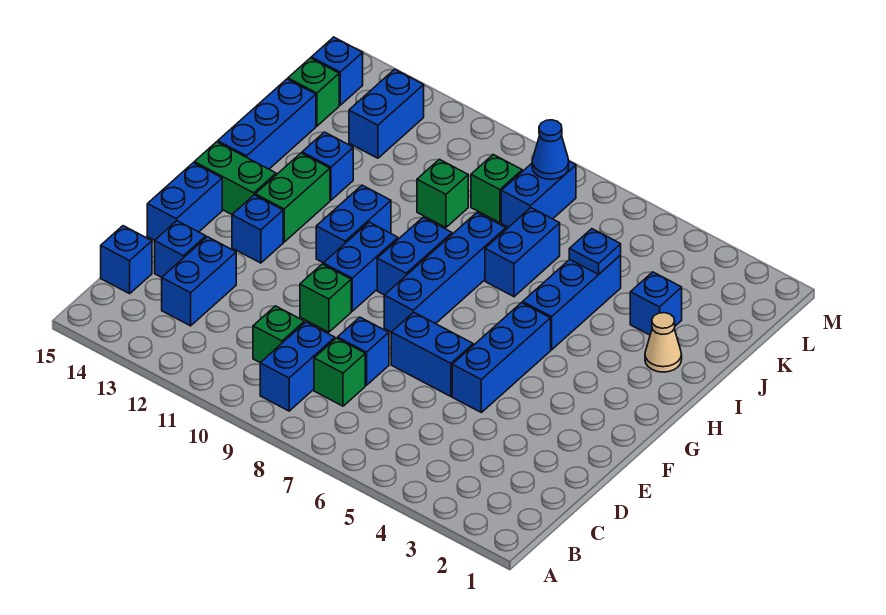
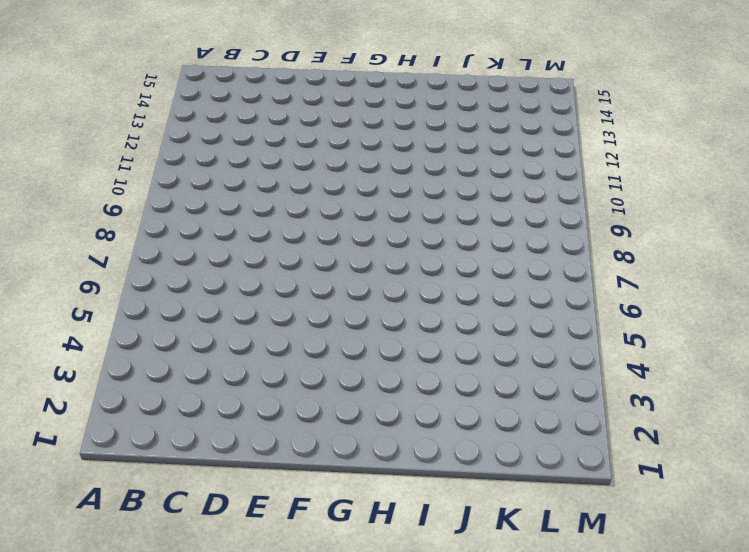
none -> blue 1x2 brick [260,322,335,411]
none -> green 1x1 brick [314,338,365,406]
none -> green 1x1 brick [253,306,304,363]
none -> blue 1x2 brick [162,237,236,326]

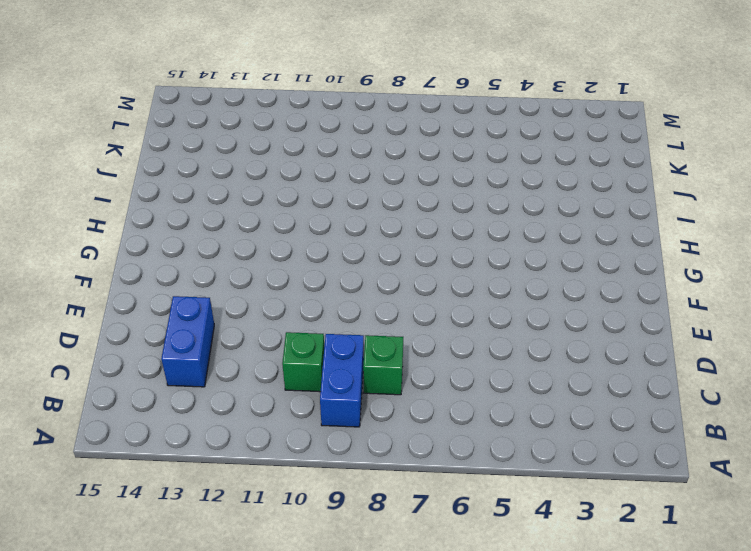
none -> blue 1x1 brick [101,226,152,294]
none -> blue 1x1 brick [338,317,389,385]
none -> blue 1x1 brick [155,221,206,277]
none -> blue 1x3 brick [452,303,551,412]

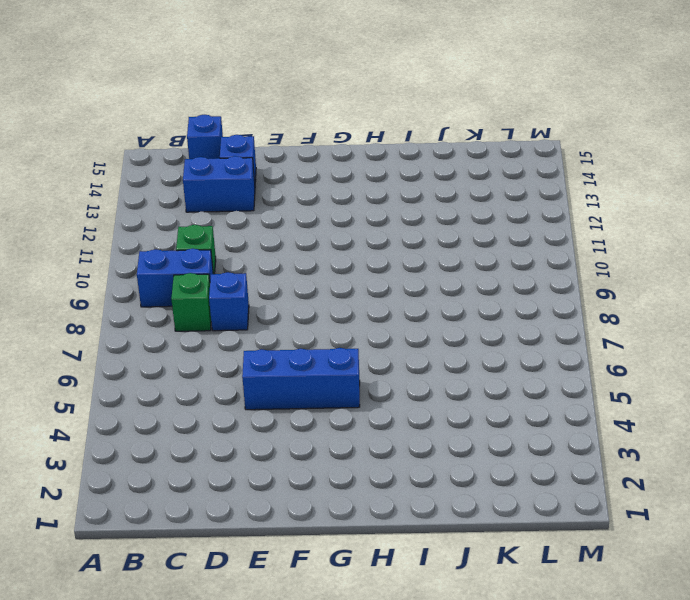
none -> blue 1x2 brick [391,312,473,396]
none -> green 1x1 brick [300,264,351,332]
none -> blue 1x2 brick [147,163,222,240]
none -> blue 1x4 brick [384,213,506,332]

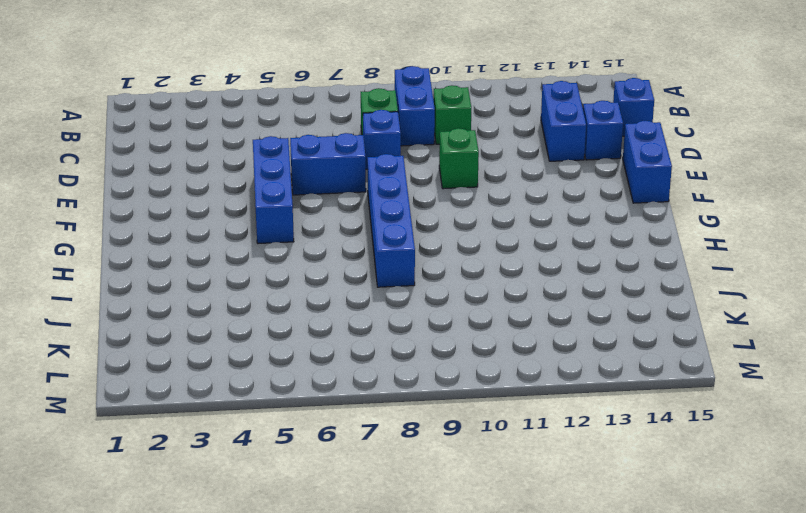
none -> blue 1x2 brick [323,222,398,311]
none -> blue 1x1 brick [232,195,283,263]
none -> blue 1x2 brick [377,217,452,295]
none -> blue 1x2 brick [316,185,391,263]

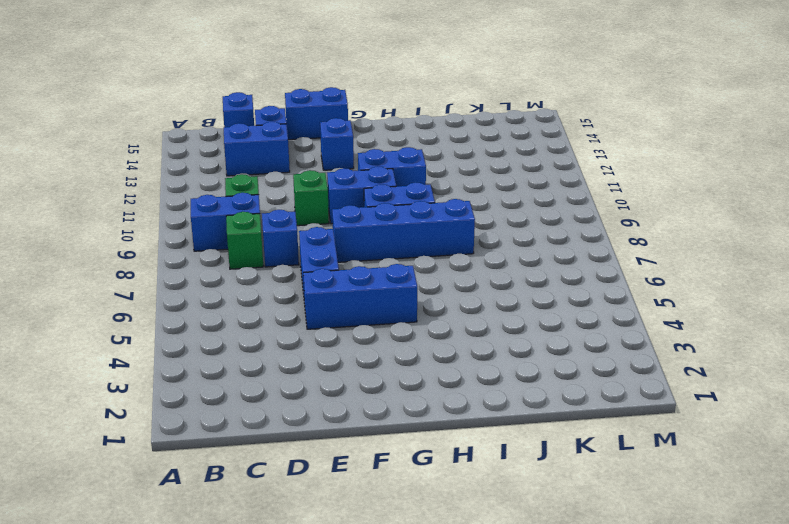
none -> green 1x2 brick [255,153,330,242]
none -> green 1x2 brick [194,142,276,214]
none -> blue 1x3 brick [523,255,621,350]
none -> blue 1x3 brick [218,79,316,169]

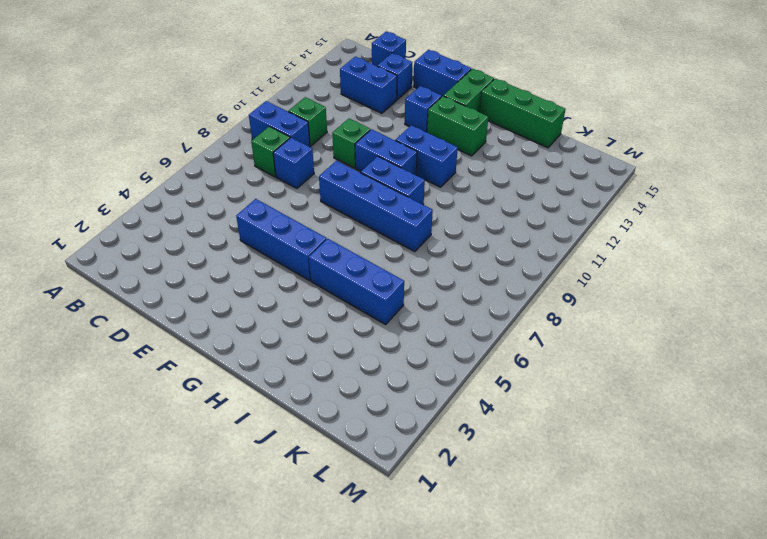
green 1x3 brick [480,79,565,148] -> blue 1x3 brick [218,79,316,169]
none -> blue 1x2 brick [391,312,473,396]
none -> tan 1x1 cone [645,313,682,372]
none -> blue 1x2 brick [485,208,560,297]
none -> blue 1x1 brick [302,132,353,200]

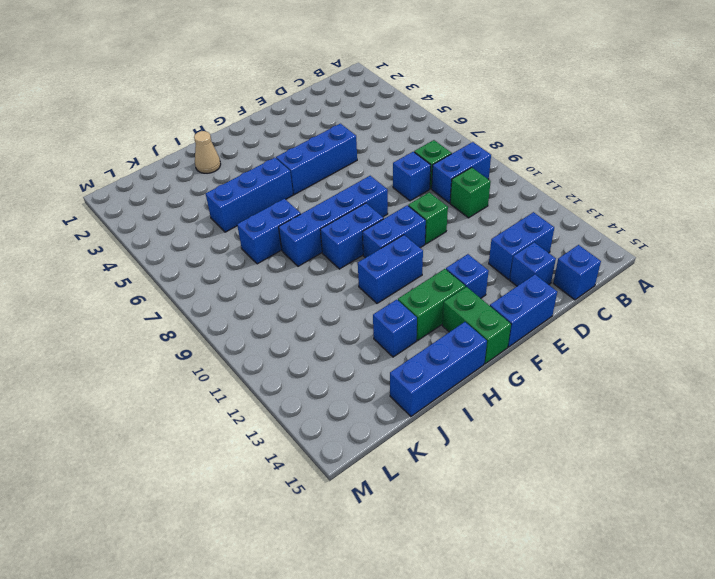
none -> blue 1x2 brick [391,312,473,396]
none -> blue 1x1 brick [630,272,682,335]
none -> green 1x1 brick [417,159,468,227]
none -> blue 1x2 brick [501,161,576,227]

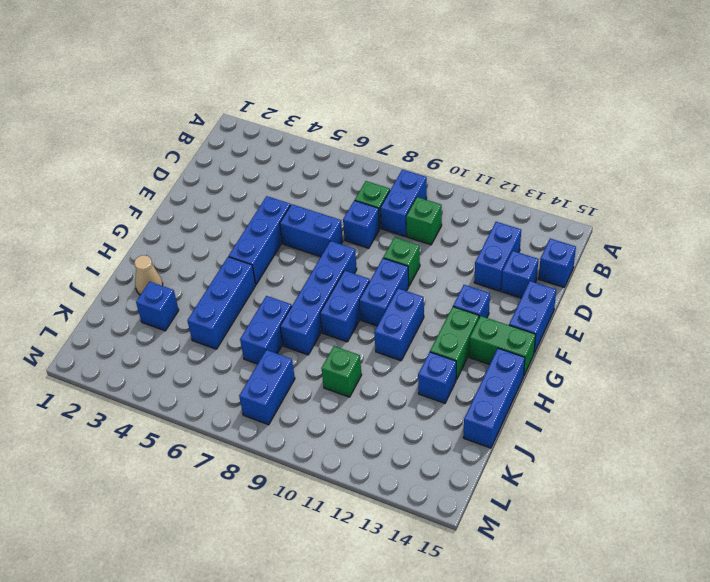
none -> green 1x1 brick [471,155,522,223]
none -> blue 1x2 brick [349,69,424,158]
none -> green 1x1 brick [288,58,339,126]
none -> blue 1x1 brick [311,37,363,105]

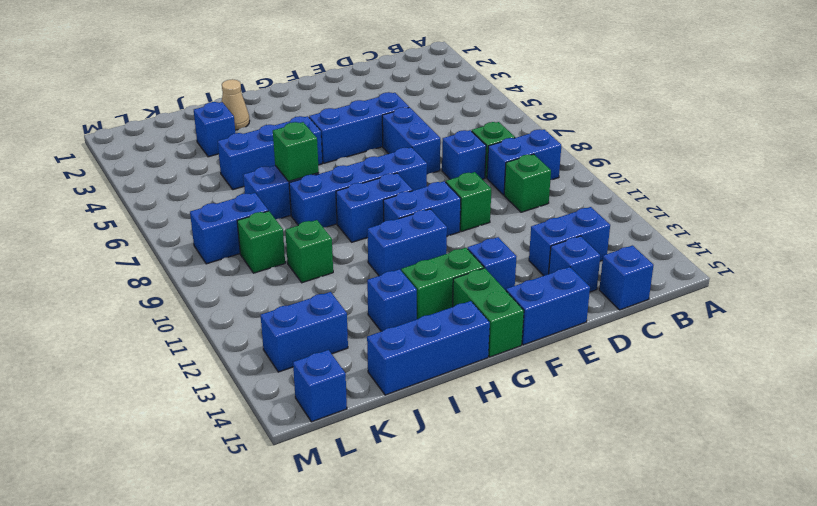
green 1x1 brick [273,122,319,181] -> green 1x1 brick moved to [288,58,339,126]
none -> blue 1x1 plate [569,229,621,274]
none -> blue 1x1 cone [532,120,569,179]

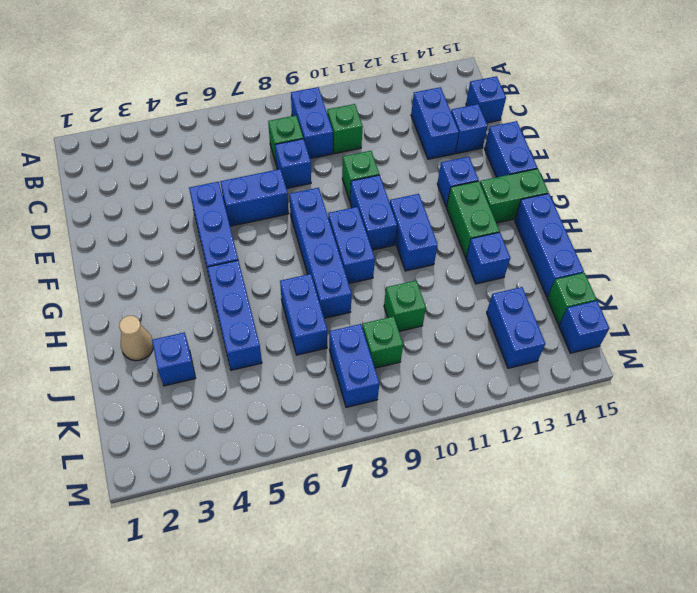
none -> blue 1x1 plate [569,229,621,274]
none -> blue 1x1 cone [532,120,569,179]

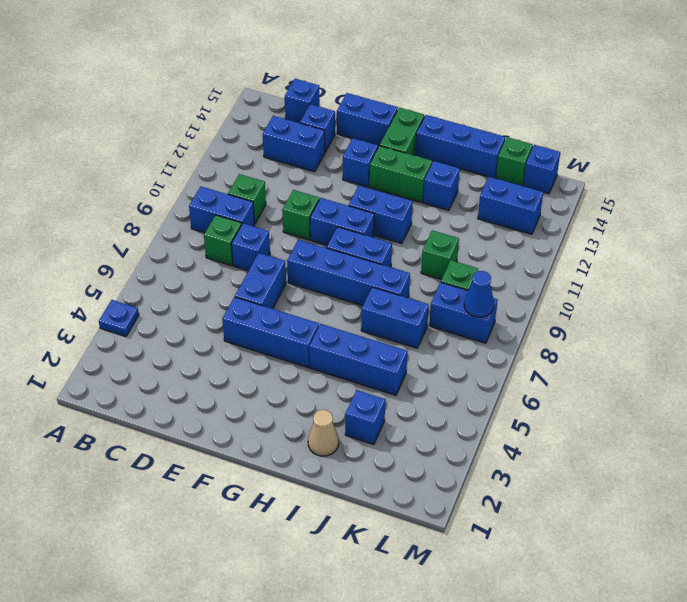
blue 1x1 plate [99,300,139,336] -> blue 1x1 plate moved to [569,229,621,274]

